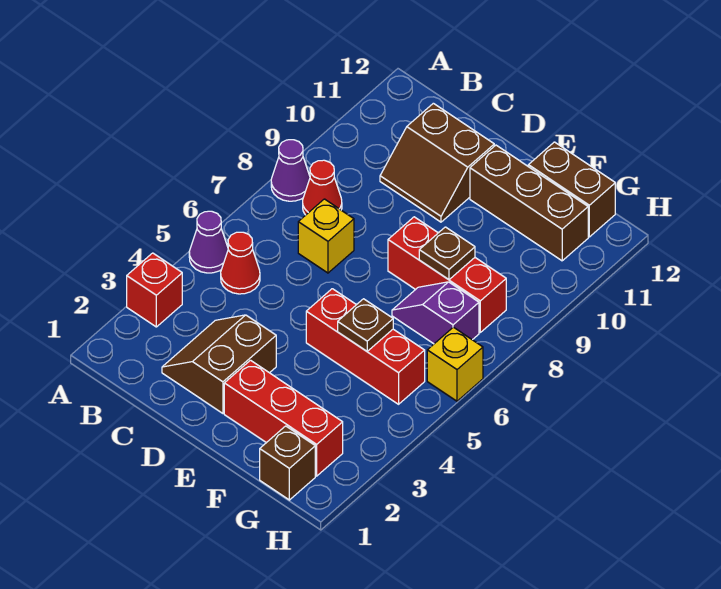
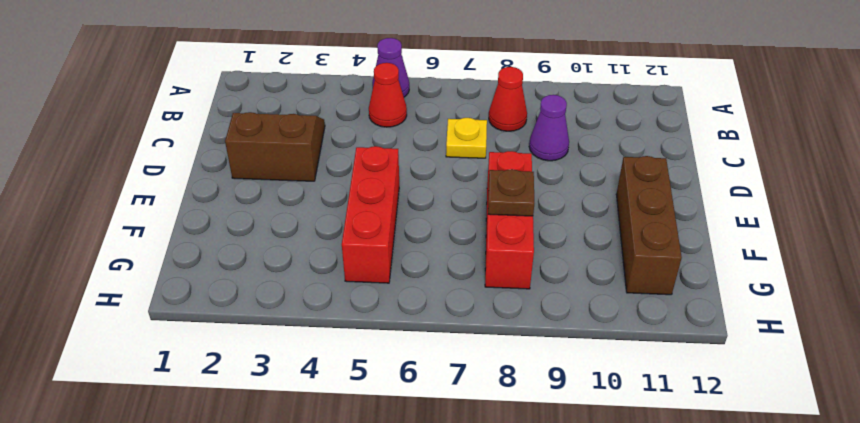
yellow 1x1 plate [446,118,487,158] -> yellow 1x1 brick [298,199,354,273]
purple 1x1 cone [529,95,569,161] -> purple 1x1 cone moved to [271,140,310,201]
none -> red 1x1 brick [127,253,182,327]
none -> brown 2x2 slope [380,103,494,222]
none -> red 1x3 brick [224,360,343,476]

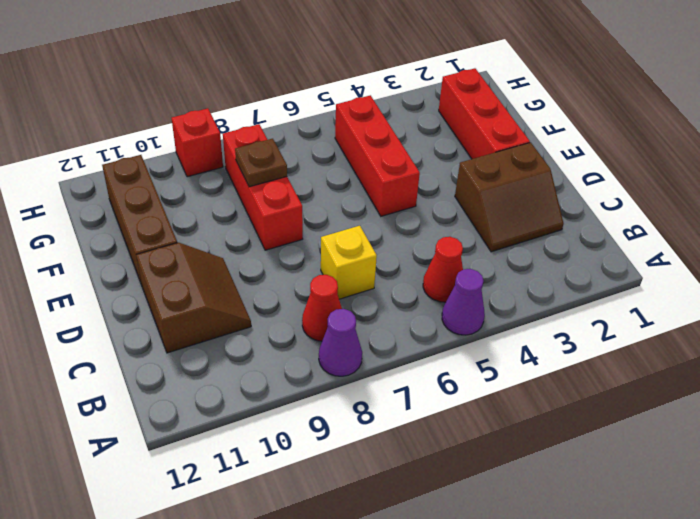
red 1x1 brick [172,108,223,177] -> red 1x1 brick moved to [127,253,182,327]
none -> purple 1x2 slope [392,282,479,344]
none -> brown 1x2 brick [528,142,615,237]
none -> brown 1x1 brick [260,426,315,500]

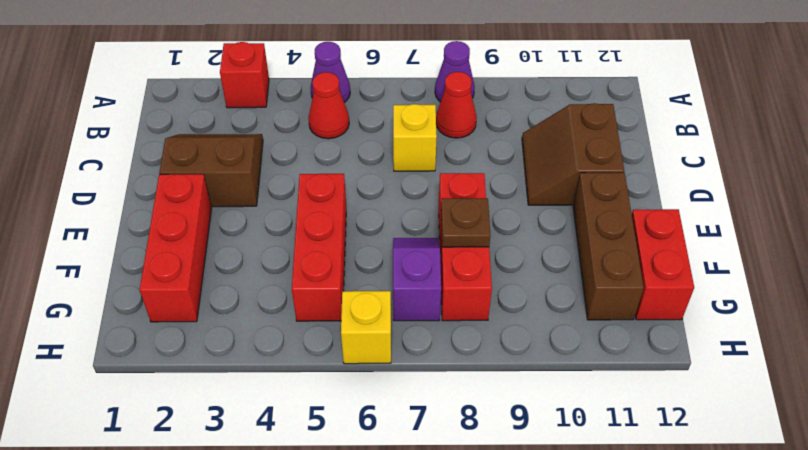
red 1x2 brick [632,209,694,320] -> brown 1x2 brick [528,142,615,237]
none -> brown 1x1 brick [260,426,315,500]
none -> brown 1x1 plate [338,299,393,351]

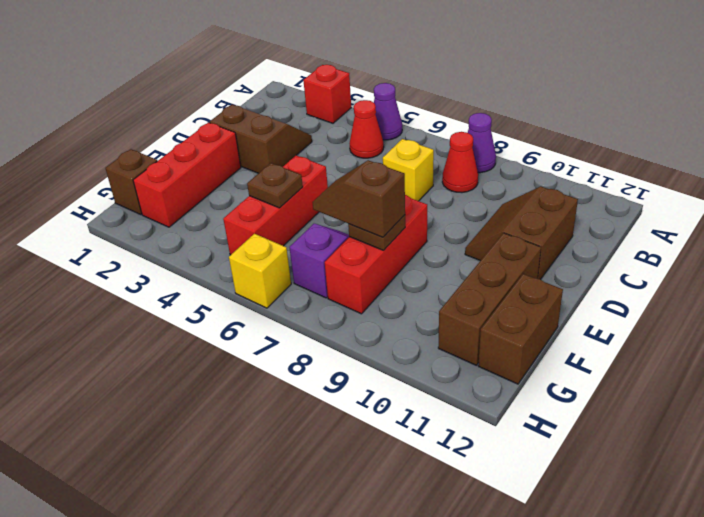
brown 1x2 slope [312,160,405,237] -> none

